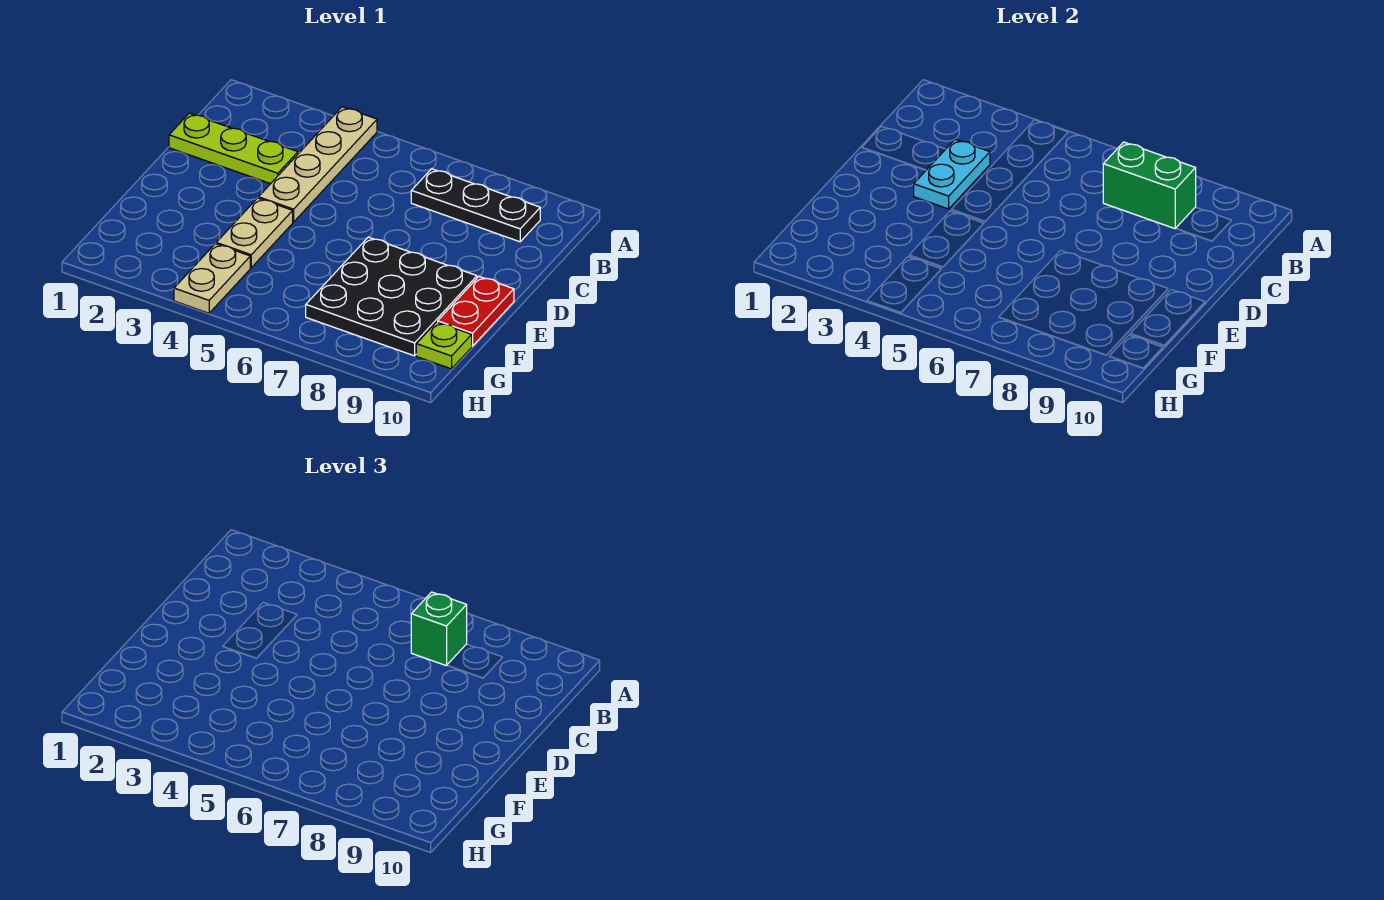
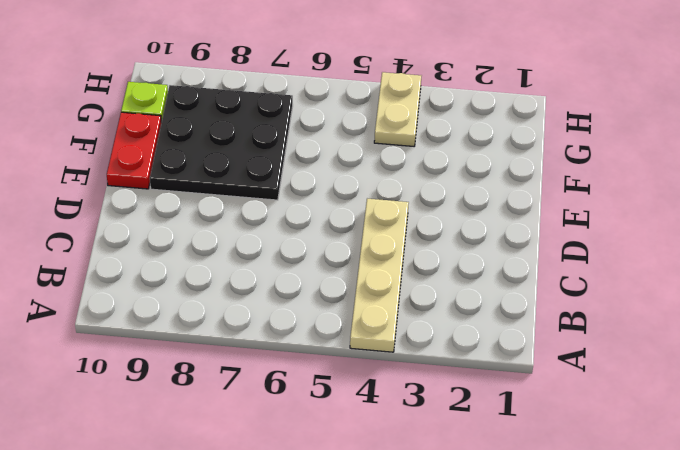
none -> black 1x3 plate [411,169,540,242]
none -> lime 1x3 plate [169,113,298,184]

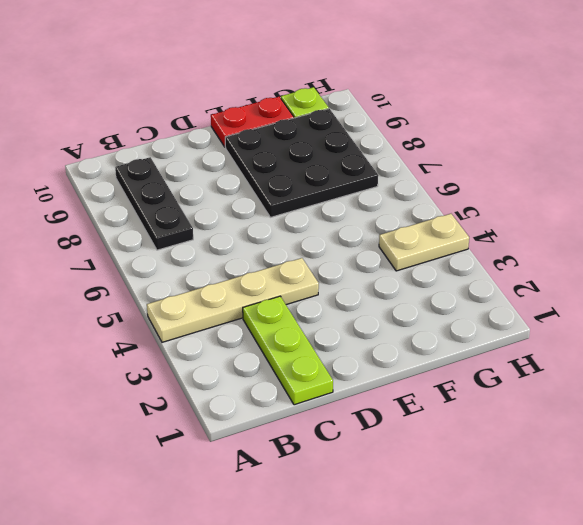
none -> tan 1x2 plate [216,198,293,268]
none -> green 1x2 brick [1103,142,1196,229]

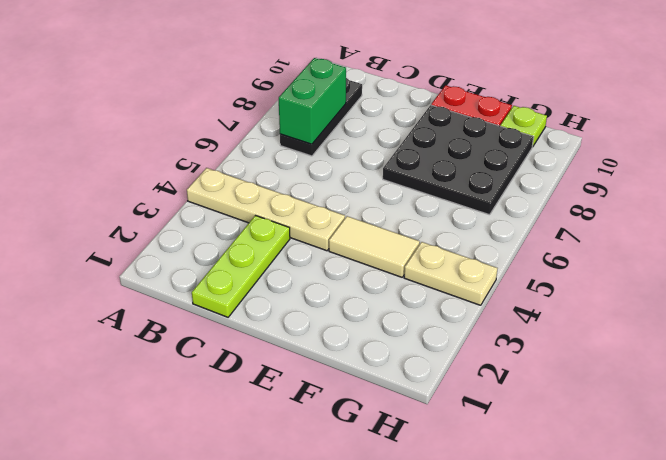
tan 1x2 tile [329,216,420,277] -> tan 1x2 plate [216,198,293,268]
none -> cyan 1x2 plate [914,139,990,209]
none -> green 1x1 brick [411,592,467,666]

